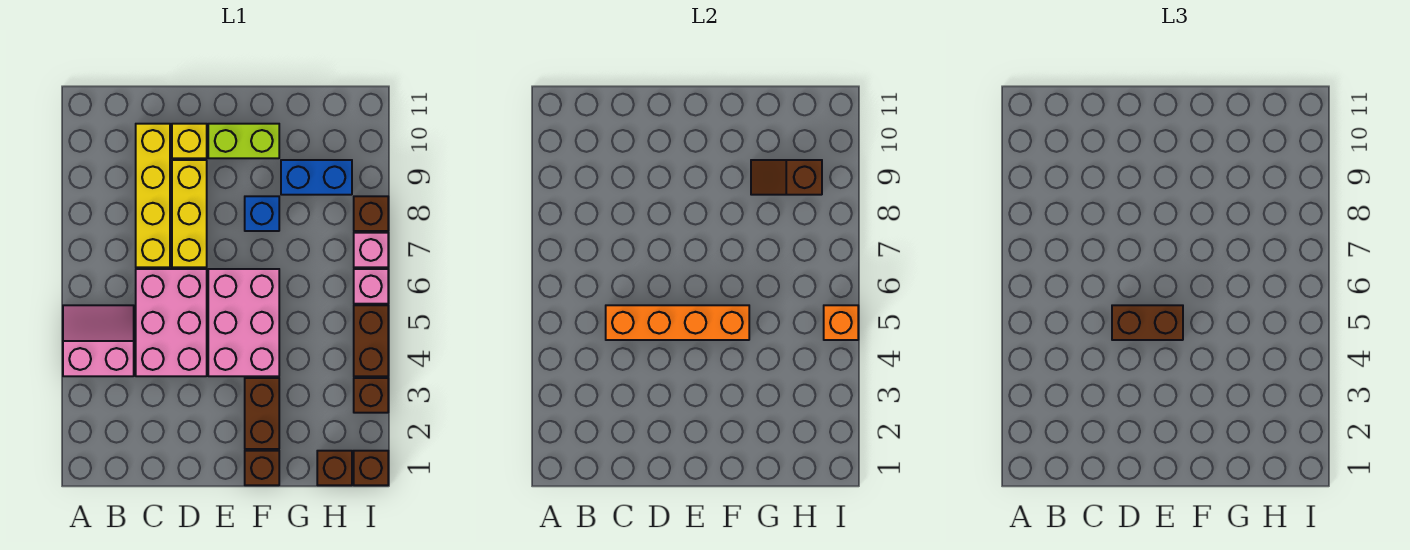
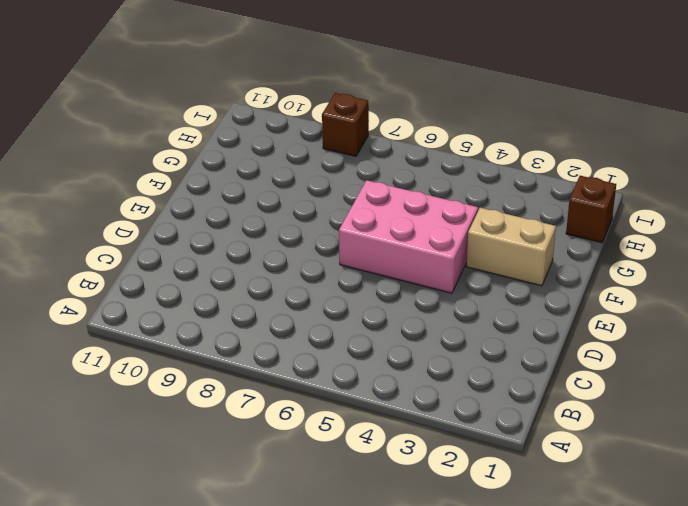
tan 1x2 brick [467,208,556,286] -> brown 1x2 brick [245,378,279,449]
none -> pink 2x2 slope [63,305,134,376]
none -> pink 2x3 brick [136,269,207,376]
none -> yellow 1x4 brick [136,124,170,267]

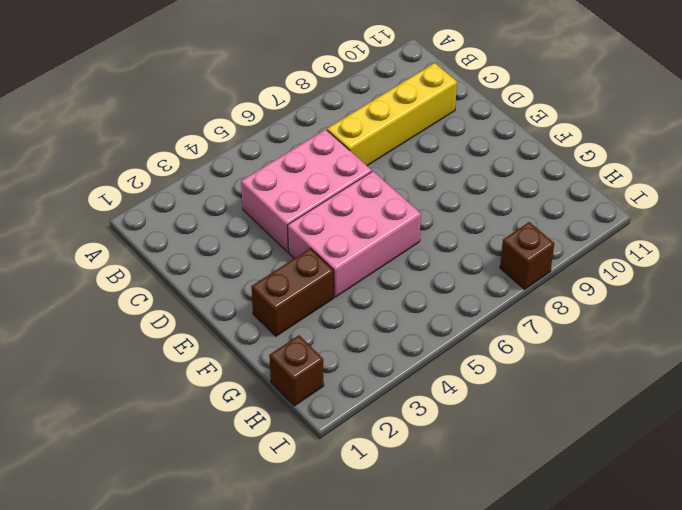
none -> pink 2x2 slope [63,305,134,376]
none -> yellow 1x3 brick [172,160,207,267]
none -> yellow 1x1 brick [172,124,207,158]

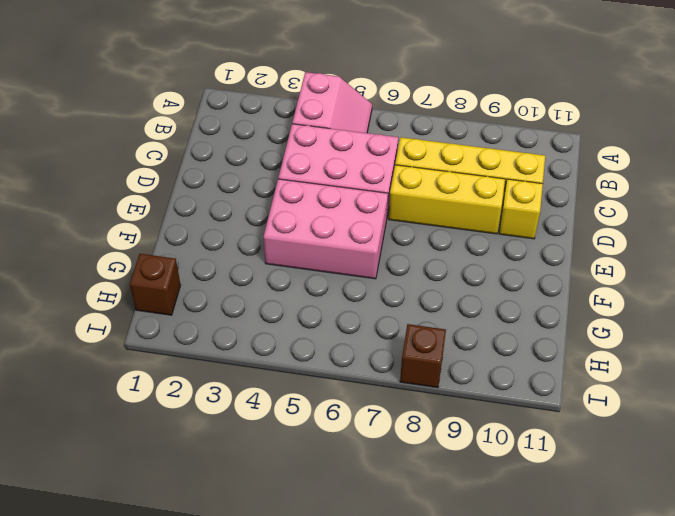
none -> lime 1x2 brick [208,124,279,158]
none -> brown 1x1 brick [245,451,279,485]
none -> brown 1x2 brick [245,378,279,449]

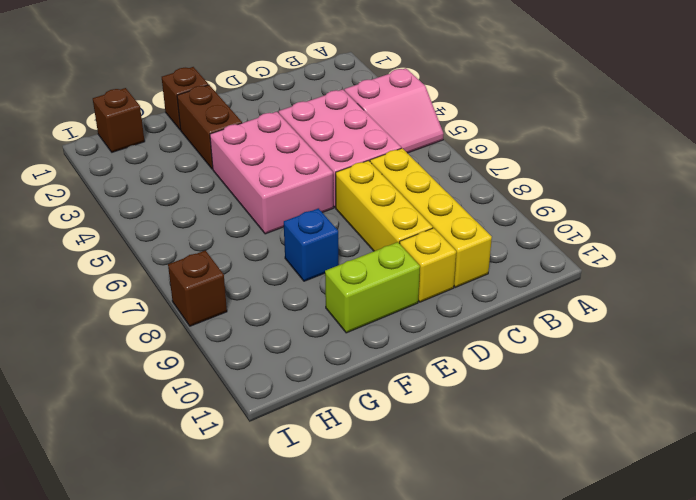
none -> blue 1x2 brick [281,160,352,195]
none -> brown 1x1 brick [354,451,388,485]
none -> brown 1x1 brick [354,378,388,413]

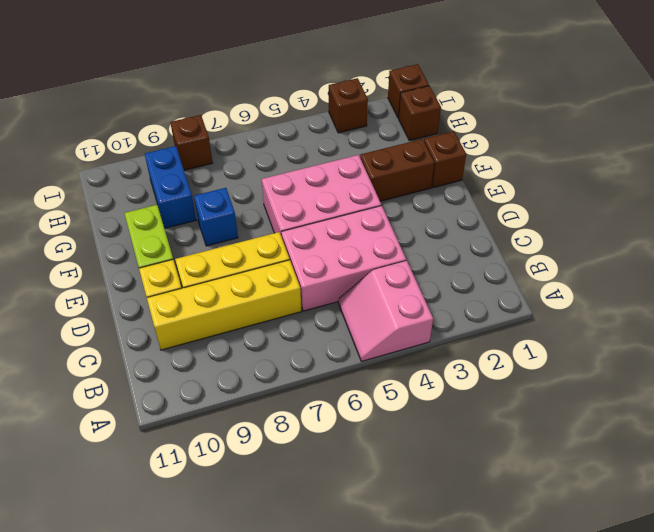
none -> brown 1x2 brick [354,305,388,376]
none -> pink 1x1 brick [354,269,388,304]
none -> pink 1x1 brick [354,233,388,267]

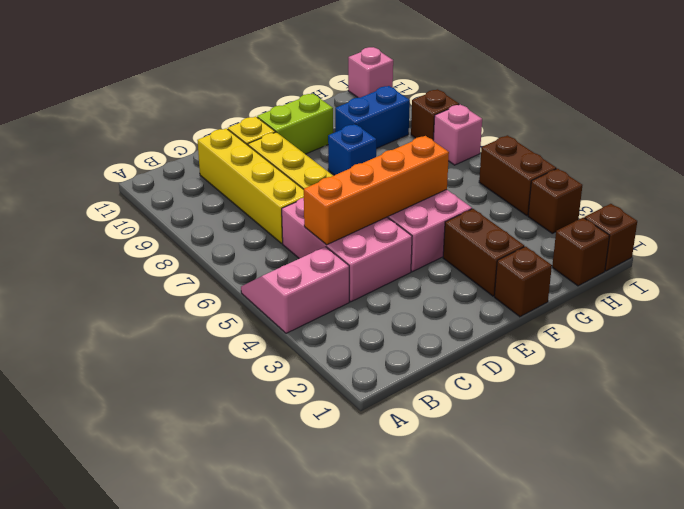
pink 1x1 brick [348,47,393,98] -> pink 1x1 brick moved to [354,269,388,304]
none -> brown 1x2 slope [751,160,822,195]
none -> orange 1x1 brick [824,305,858,340]
none -> brown 1x2 brick [1112,305,1183,340]

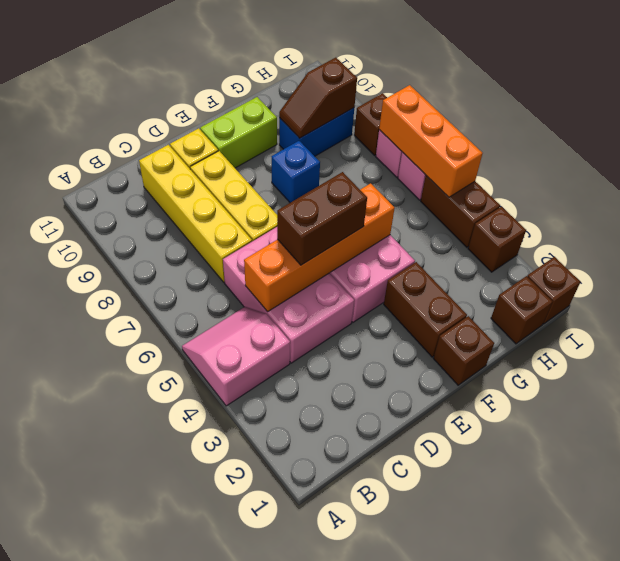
orange 1x3 brick [379,85,483,197] -> orange 1x1 brick [824,305,858,340]

